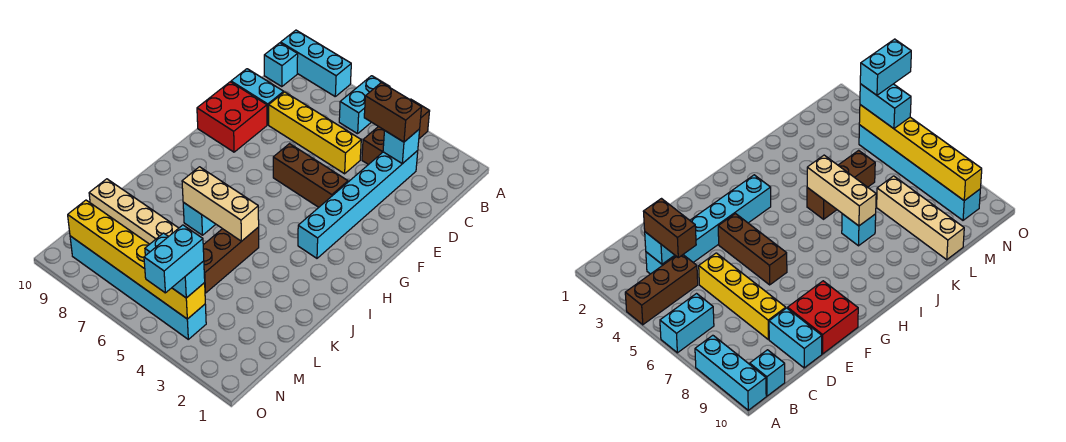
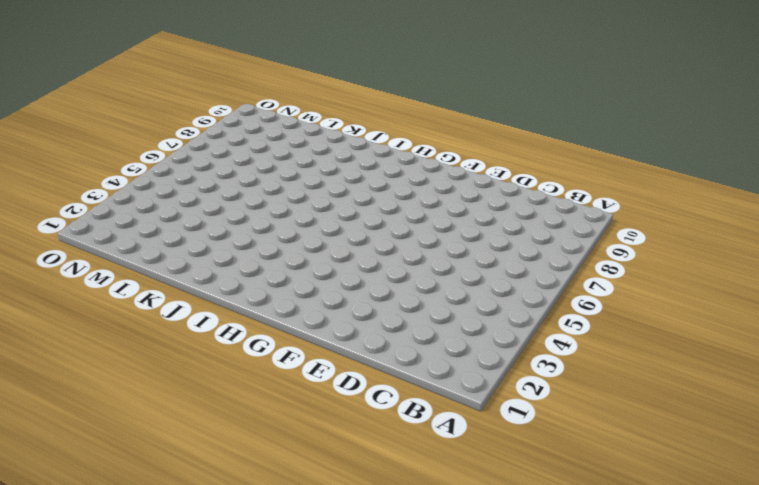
none -> brown 1x3 brick [362,99,430,165]
none -> cyan 1x2 brick [339,76,390,134]
none -> cyan 1x3 brick [281,30,351,96]

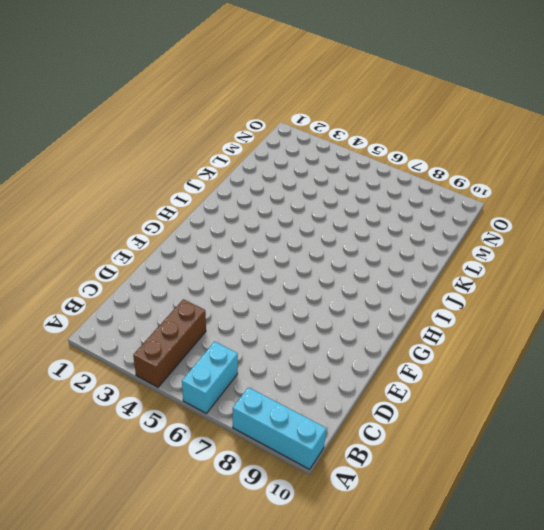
none -> cyan 1x1 brick [264,43,298,87]
none -> cyan 1x6 brick [298,151,418,258]
none -> yellow 1x4 brick [269,92,361,174]

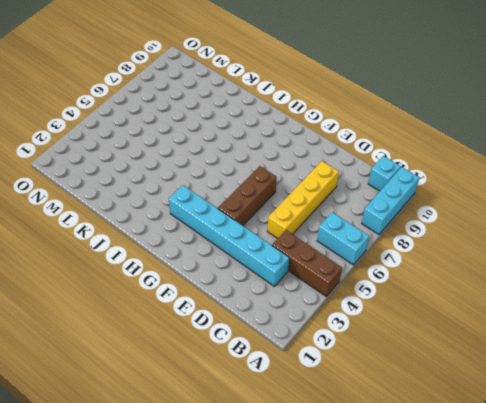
none -> cyan 1x2 brick [231,69,284,125]
none -> red 2x2 brick [197,82,267,152]
none -> brown 1x3 brick [203,227,259,293]

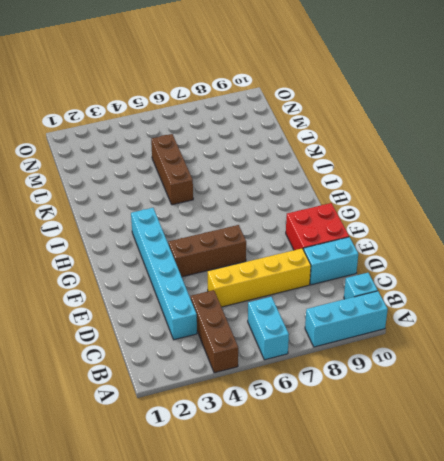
none -> cyan 1x1 brick [183,202,216,235]
none -> tan 1x4 brick [89,179,178,244]
none -> cyan 1x6 brick [70,236,206,339]

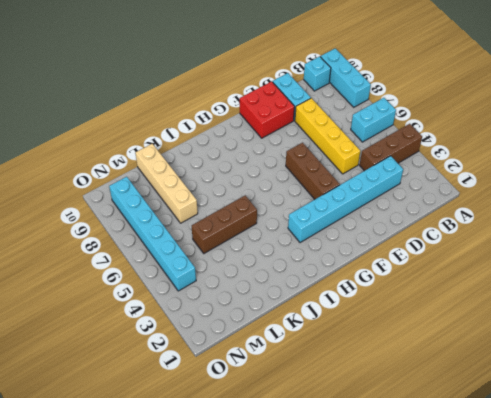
none -> cyan 1x1 brick [183,202,216,235]
none -> cyan 1x1 brick [383,129,420,164]
none -> tan 1x3 brick [182,167,259,241]

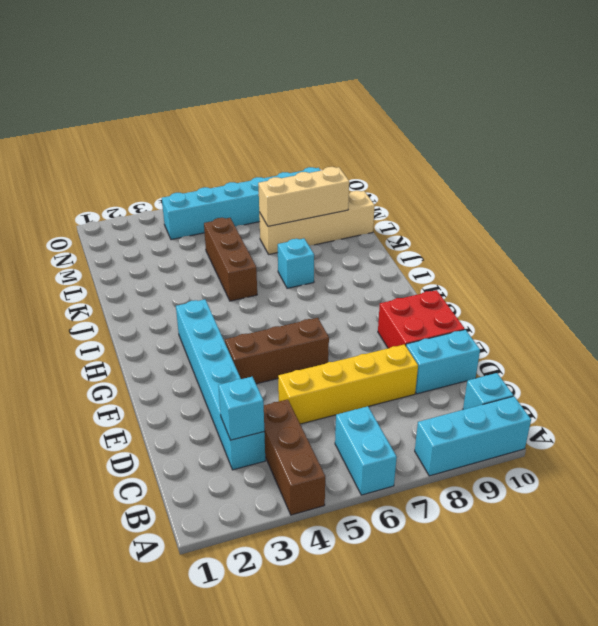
tan 1x3 brick [258,167,349,226] -> tan 1x3 brick moved to [182,167,259,241]
none -> yellow 1x6 brick [68,200,205,319]
none -> brown 1x2 brick [364,83,422,142]
none -> cyan 1x2 brick [145,233,205,298]

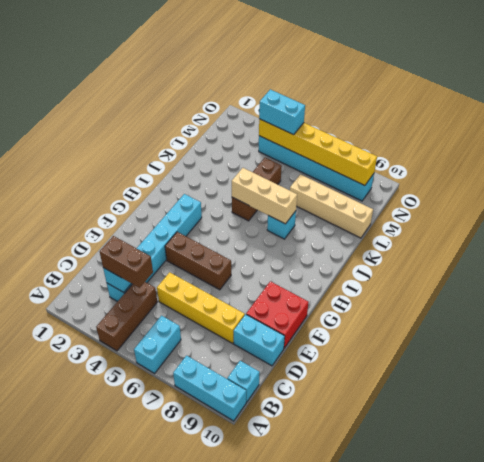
none -> cyan 1x2 brick [144,225,204,293]

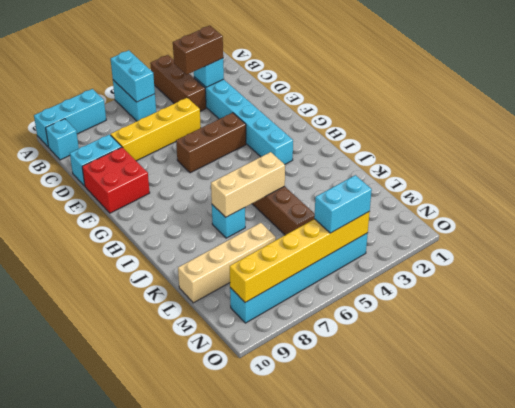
cyan 1x2 brick [111,50,155,102] -> cyan 1x2 brick moved to [144,225,204,293]

